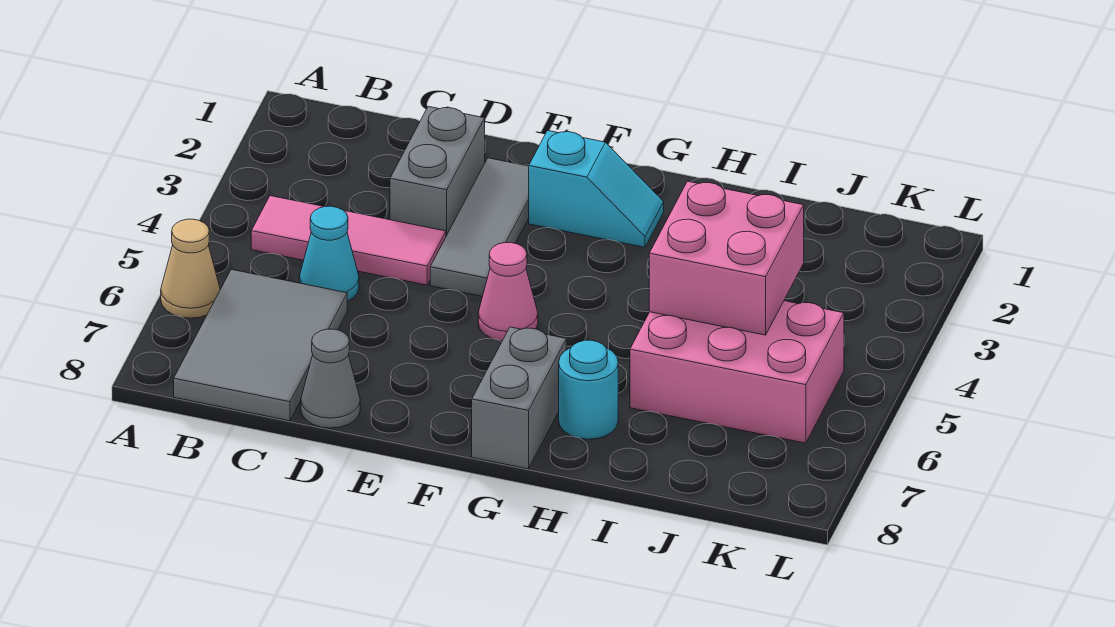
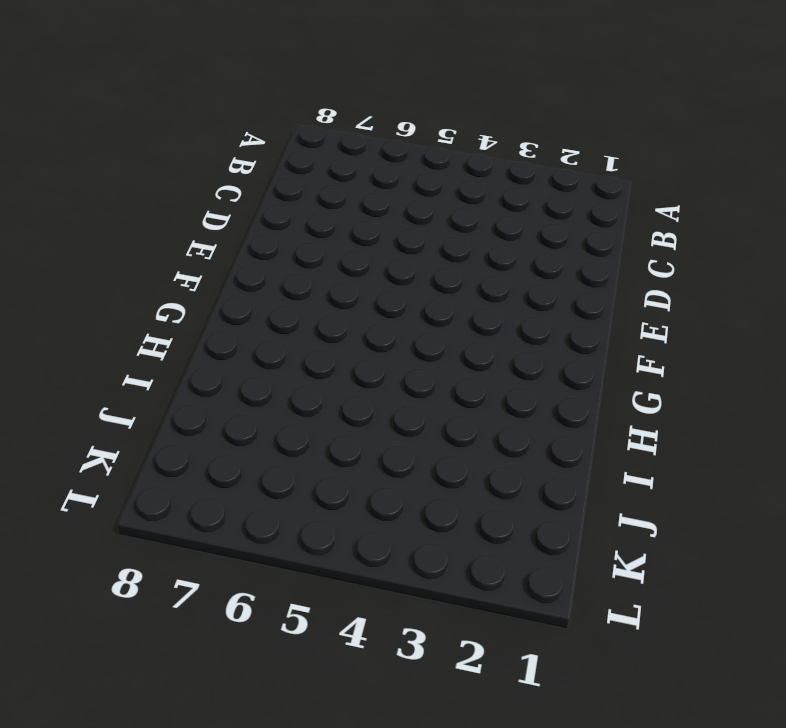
none -> tan 1x1 cone [161,219,220,318]
none -> pink 1x3 tile [251,196,446,285]
none -> grey 2x3 tile [174,269,347,421]

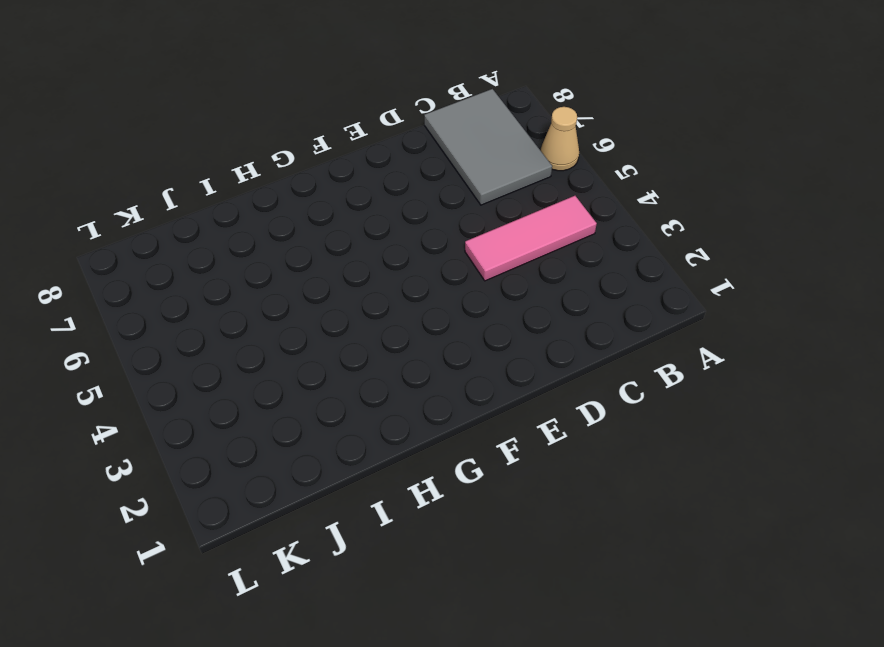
none -> cyan 1x1 cone [299,206,359,301]
none -> grey 1x2 brick [390,106,485,236]
none -> grey 1x1 cone [301,329,360,428]

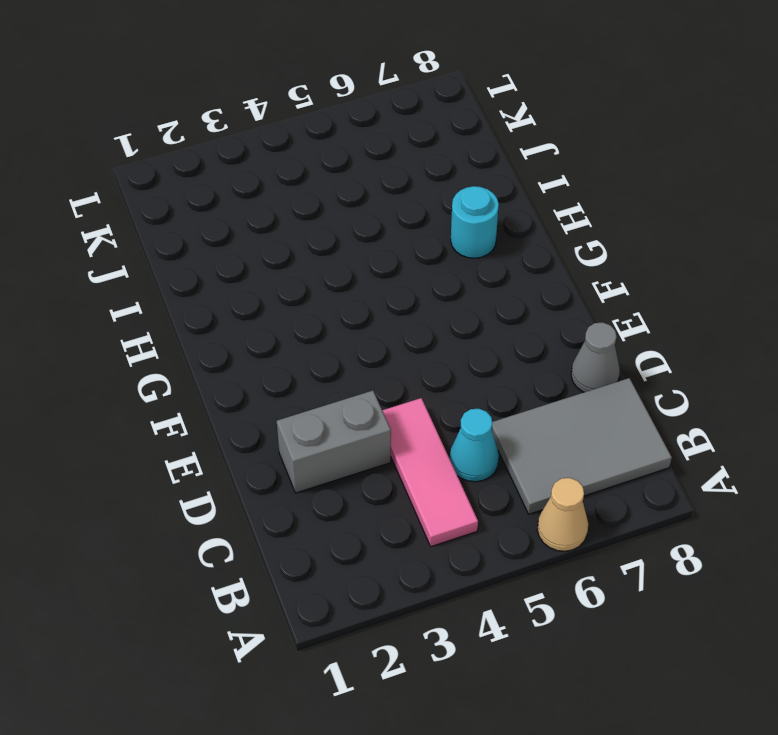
none -> grey 1x3 tile [430,158,529,296]
none -> cyan 1x2 slope [529,131,664,247]
none -> pink 1x1 cone [478,242,538,341]

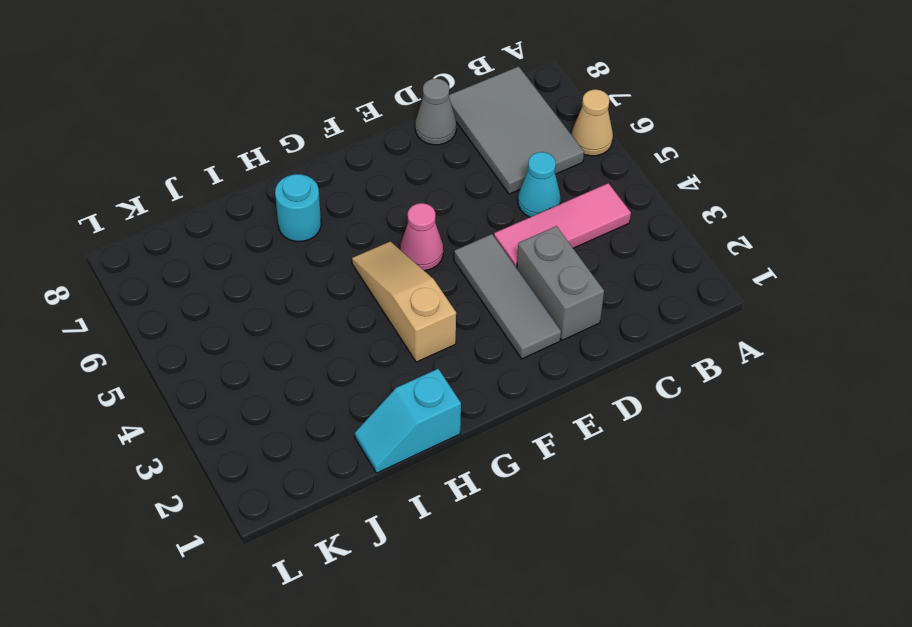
tan 1x3 slope [352,241,456,362] -> none
cyan 1x2 slope [355,369,461,473] -> cyan 1x2 slope moved to [529,131,664,247]
none -> grey 1x2 brick [472,327,566,469]
none -> pink 2x3 brick [630,301,844,443]
none -> pink 2x2 brick [649,181,804,335]

